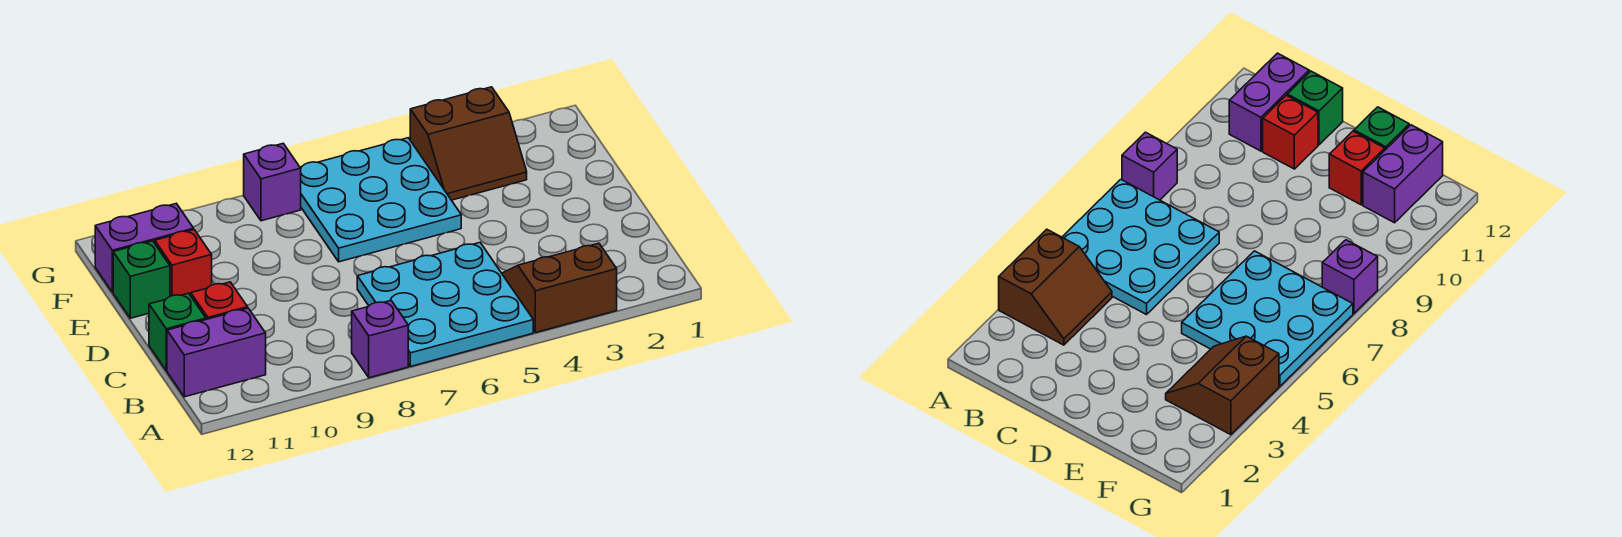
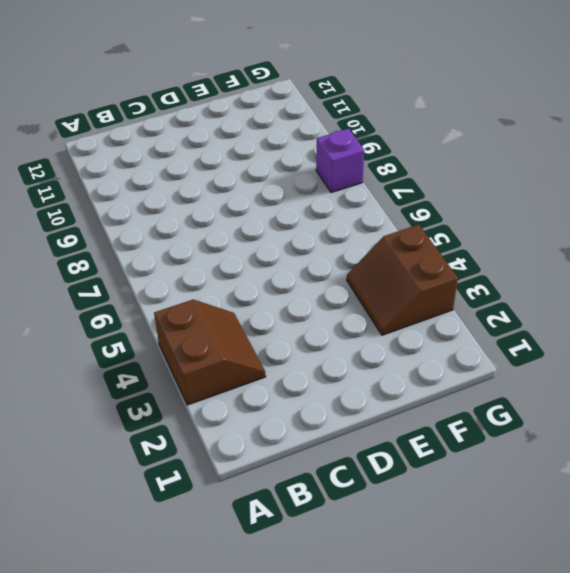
none -> cyan 3x3 plate [357,243,533,367]
none -> purple 1x1 brick [352,300,408,378]
none -> purple 1x2 brick [167,308,266,397]

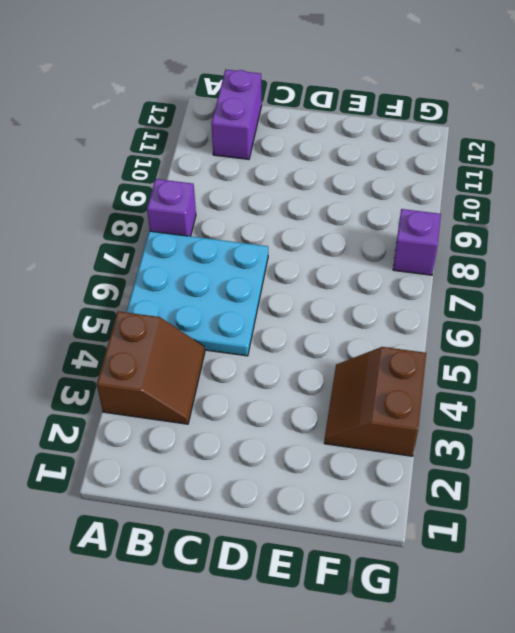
none -> red 1x1 brick [191,282,248,319]
none -> green 1x1 brick [149,293,206,371]
none -> cyan 3x3 plate [300,138,461,262]

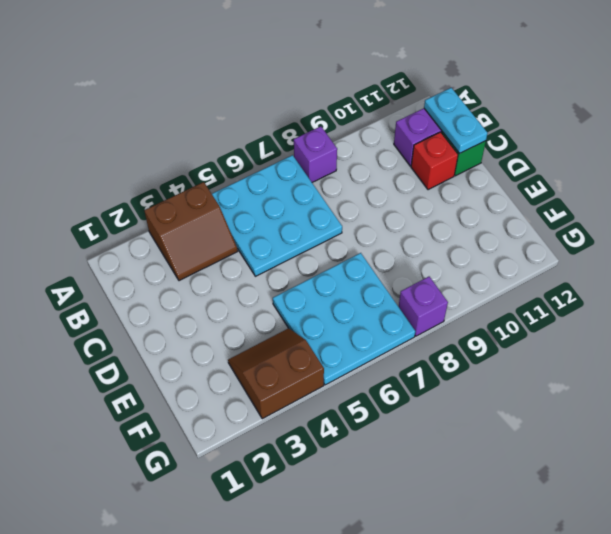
cyan 1x2 plate [424,88,488,153] -> none
none -> red 1x1 brick [155,230,212,296]
none -> green 1x1 brick [113,241,170,318]
none -> purple 1x2 brick [95,204,194,292]

